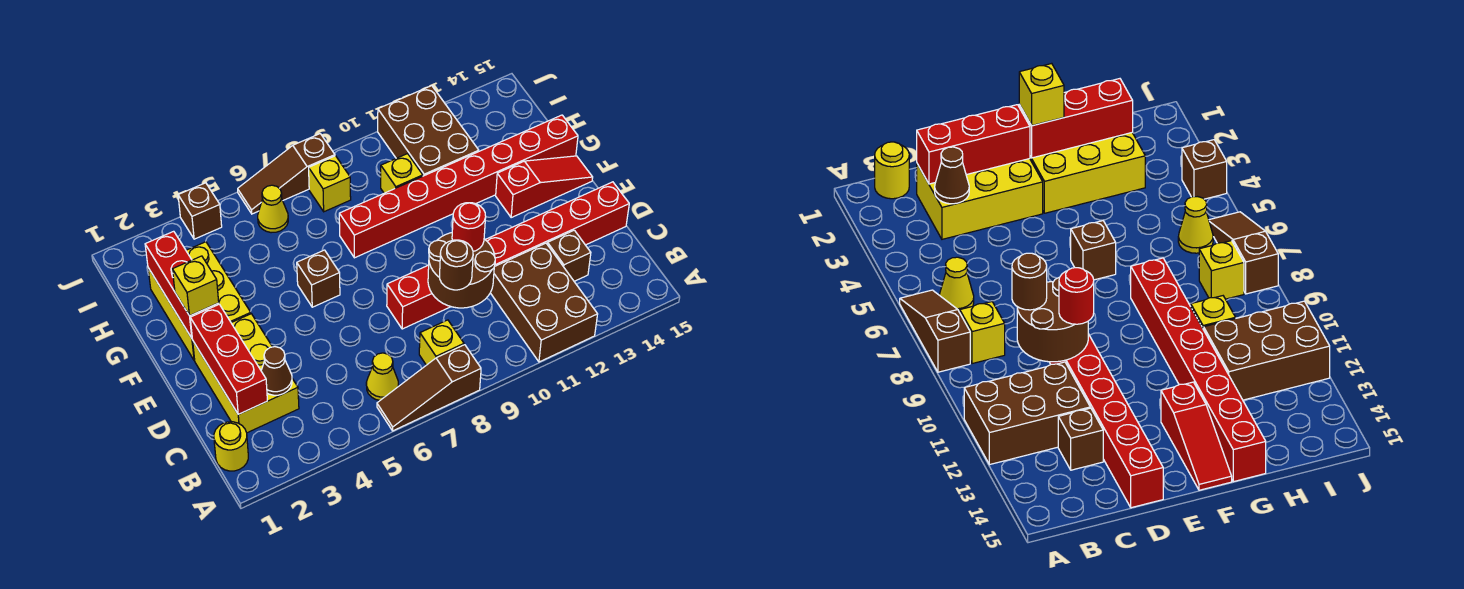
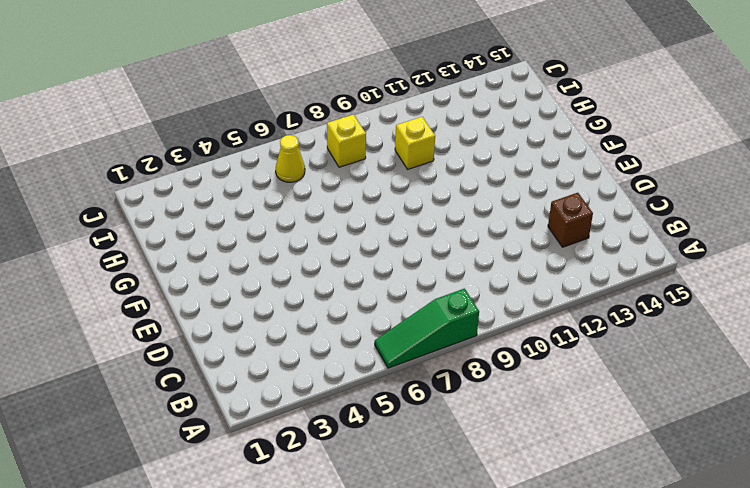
green 1x3 slope [375,288,479,368] -> brown 1x3 slope [377,345,481,431]
none -> brown 2x3 brick [491,243,598,362]
none -> yellow 1x1 round brick [214,422,248,471]
none -> yellow 1x1 cone [366,353,398,400]

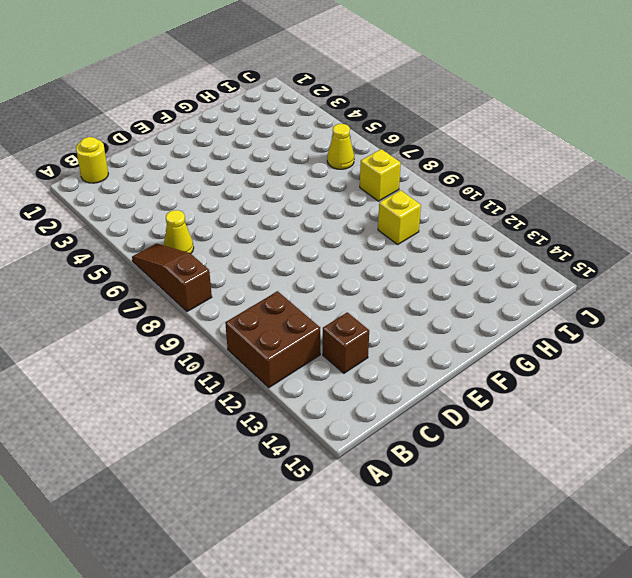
brown 2x2 brick [225,291,320,388] -> brown 2x3 brick [491,243,598,362]
none -> yellow 1x1 brick [419,320,464,365]
none -> yellow 2x3 brick [193,314,299,433]
none -> red 1x8 brick [387,182,629,329]

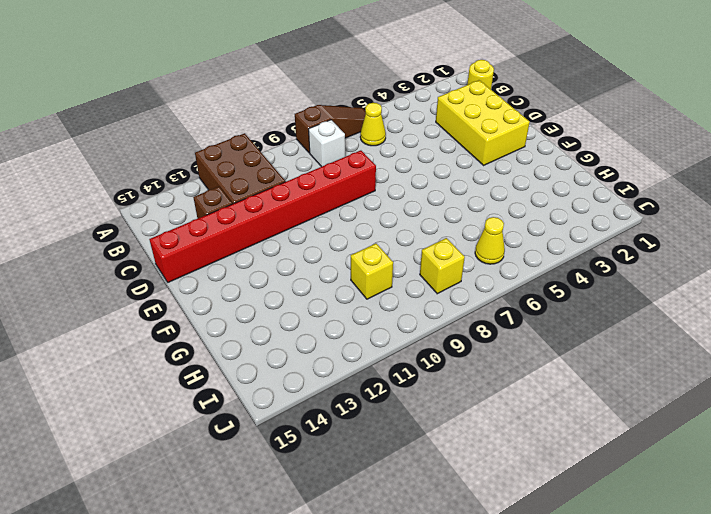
white 1x1 brick [309,120,345,167] -> yellow 1x1 brick [419,320,464,365]
none -> yellow 2x3 brick [148,242,251,361]
none -> brown 1x1 brick [297,250,340,307]
none -> red 1x3 slope [496,156,593,217]

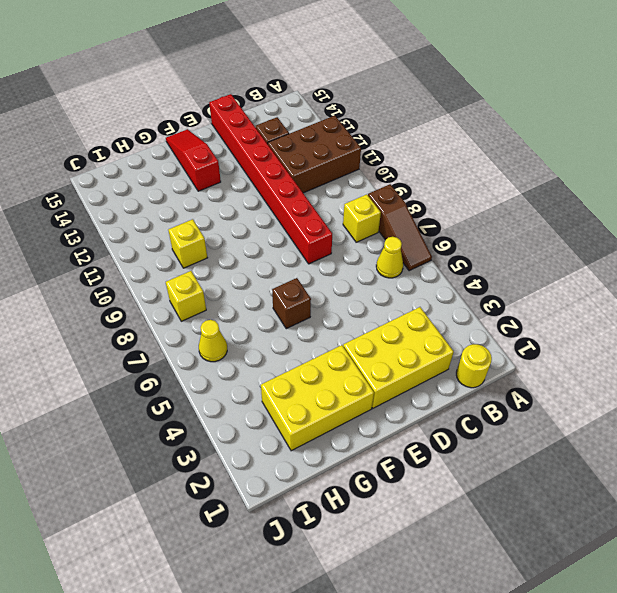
none -> red 1x8 brick [339,115,578,258]
none -> brown 2x3 brick [378,86,479,176]
none -> brown 1x1 brick [178,183,222,239]

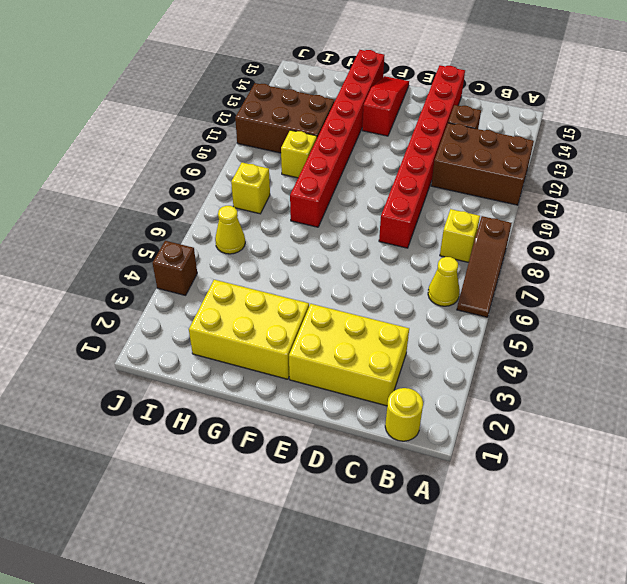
none -> brown 1x1 brick [297,250,340,307]
none -> brown 1x3 slope [238,134,335,214]
none -> red 1x3 brick [190,304,267,414]

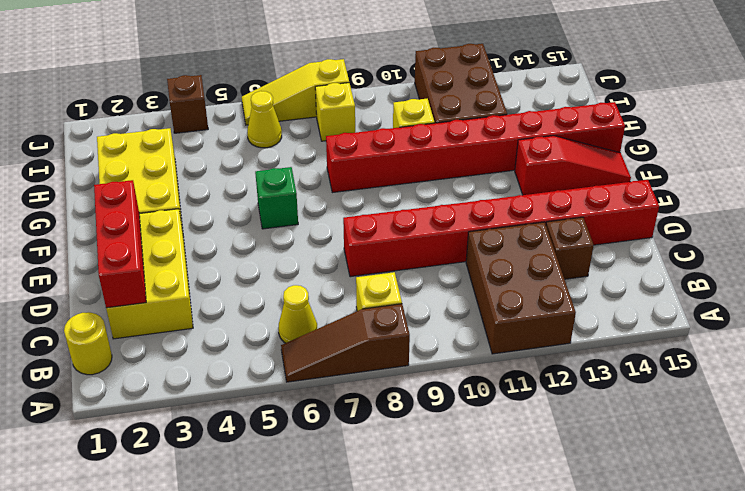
green 1x1 brick [255,167,298,229] -> brown 1x1 brick [297,250,340,307]
yellow 1x3 slope [242,59,349,125] -> brown 1x3 slope [238,134,335,214]
none -> brown 1x1 cone [261,347,292,395]
none -> brown 2x2 round brick [428,233,495,308]
none -> red 1x3 brick [145,231,219,338]

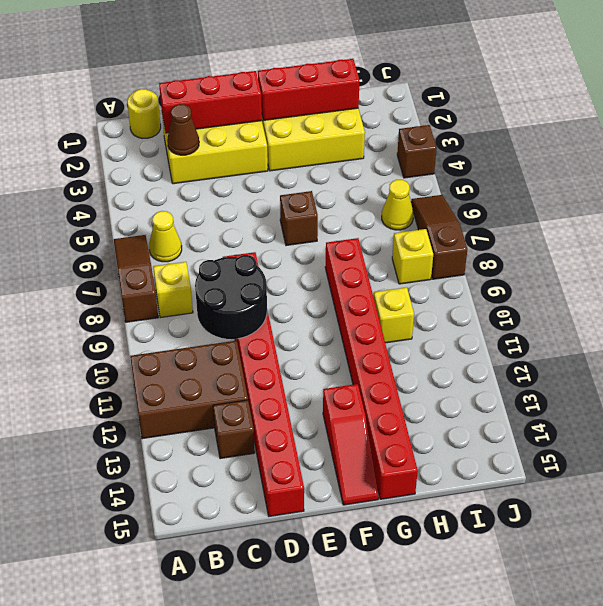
black 2x2 round brick [195,255,267,339] -> brown 2x2 round brick [428,233,495,308]
none -> brown 2x3 brick [378,86,479,176]
none -> brown 1x1 round brick [440,240,473,290]
none -> red 1x1 round brick [452,203,486,251]

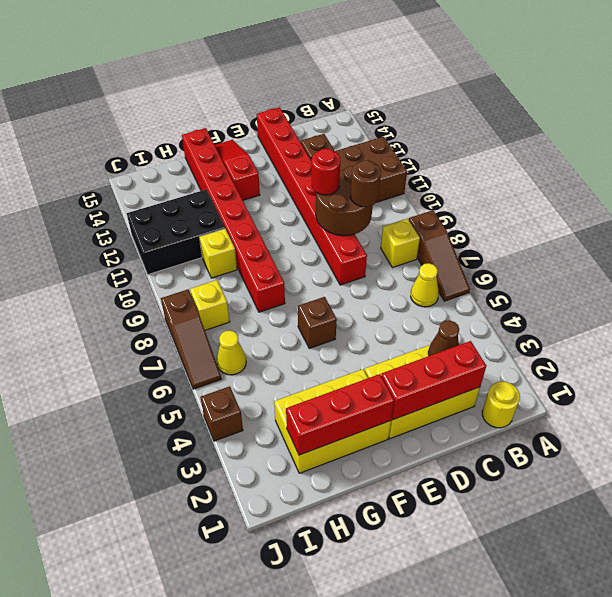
black 2x3 brick [127,189,225,274] -> brown 2x3 brick [378,86,479,176]
none -> yellow 1x1 brick [172,256,219,316]

